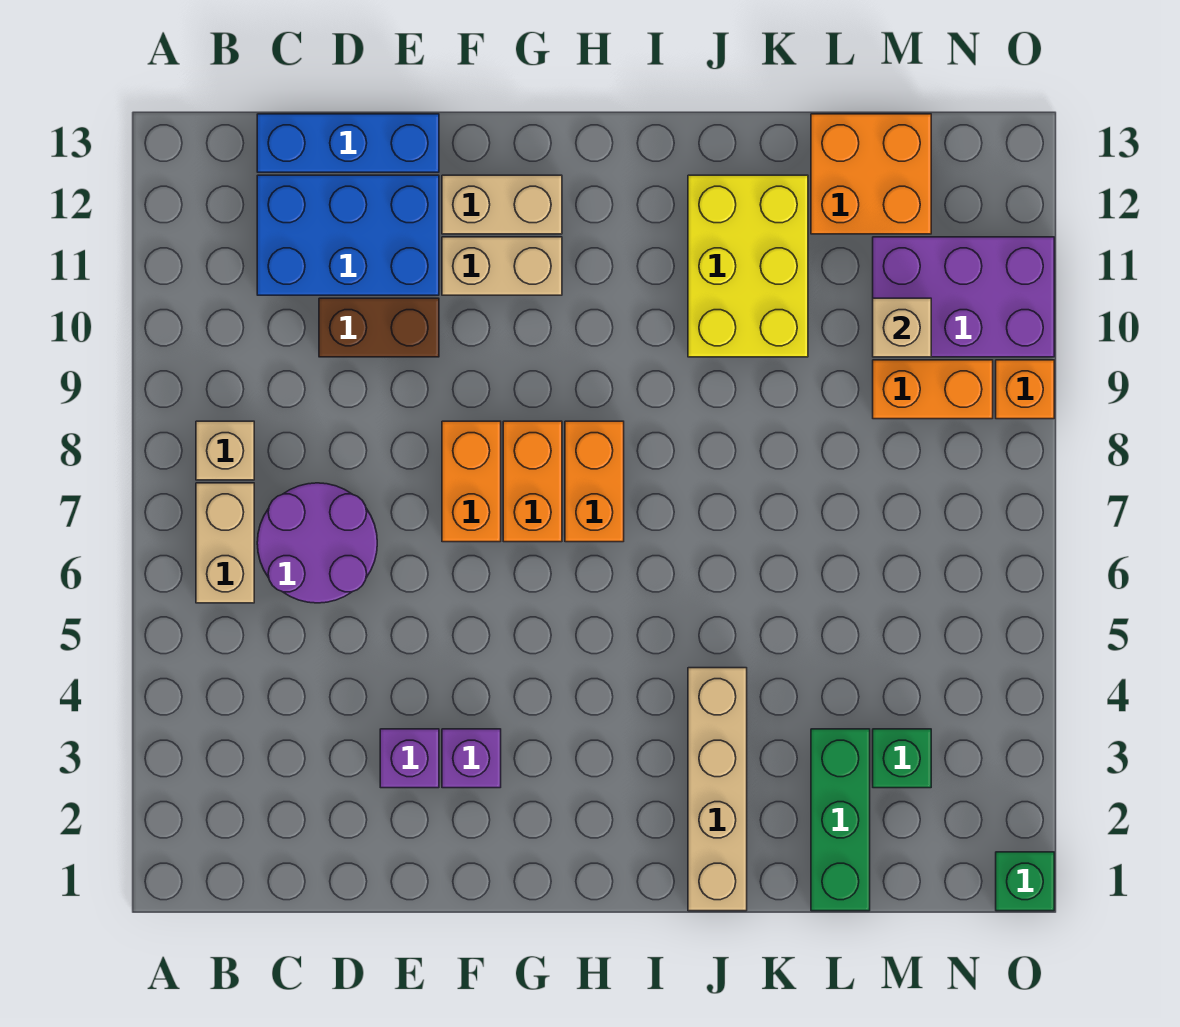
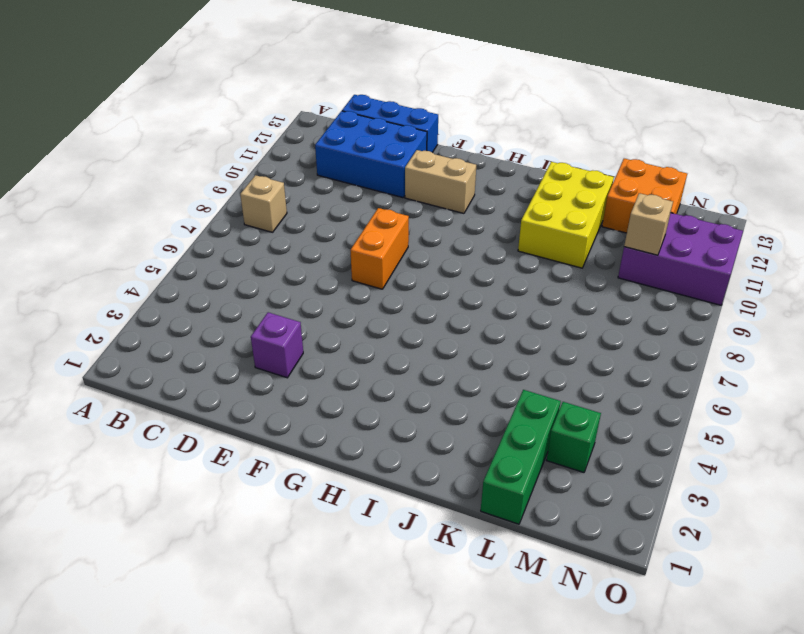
none -> tan 1x2 brick [196,483,254,603]
none -> purple 2x2 round brick [257,483,377,603]
none -> brown 1x2 brick [319,298,439,357]

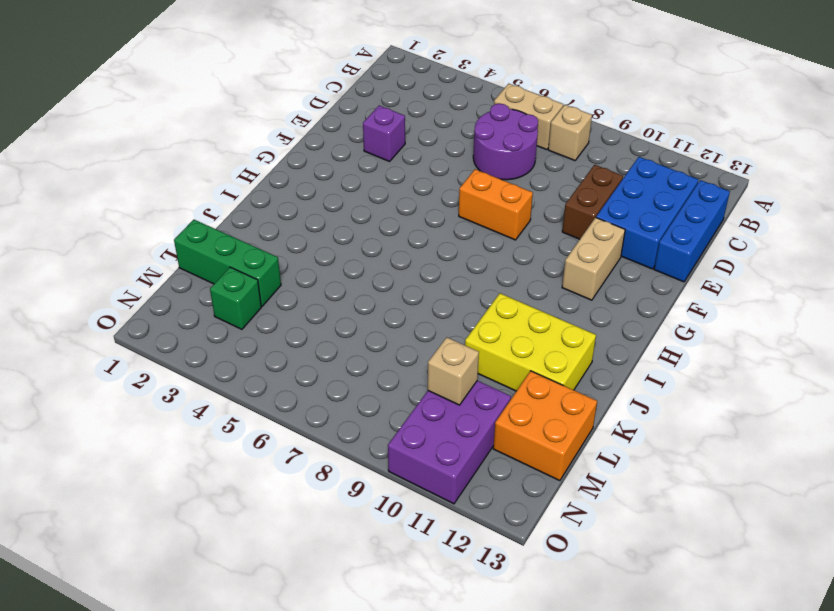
none -> purple 1x1 brick [442,729,501,788]
none -> tan 1x2 brick [442,175,562,234]
none -> orange 1x2 brick [503,421,562,542]

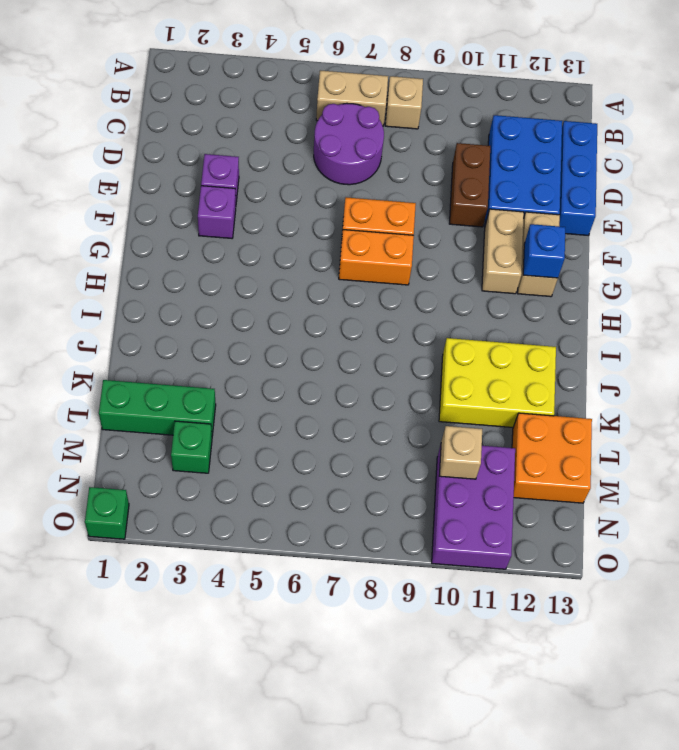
blue 1x1 brick [523,224,565,278] -> none
none -> orange 1x2 brick [565,421,624,542]
none -> tan 1x4 brick [688,668,747,911]
none -> orange 1x2 brick [873,360,993,419]

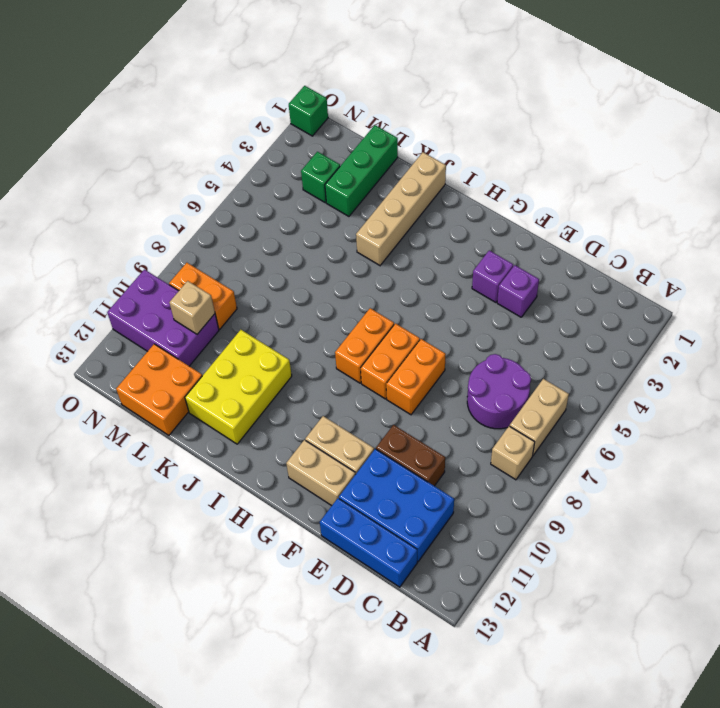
none -> orange 1x1 brick [996,360,1054,419]

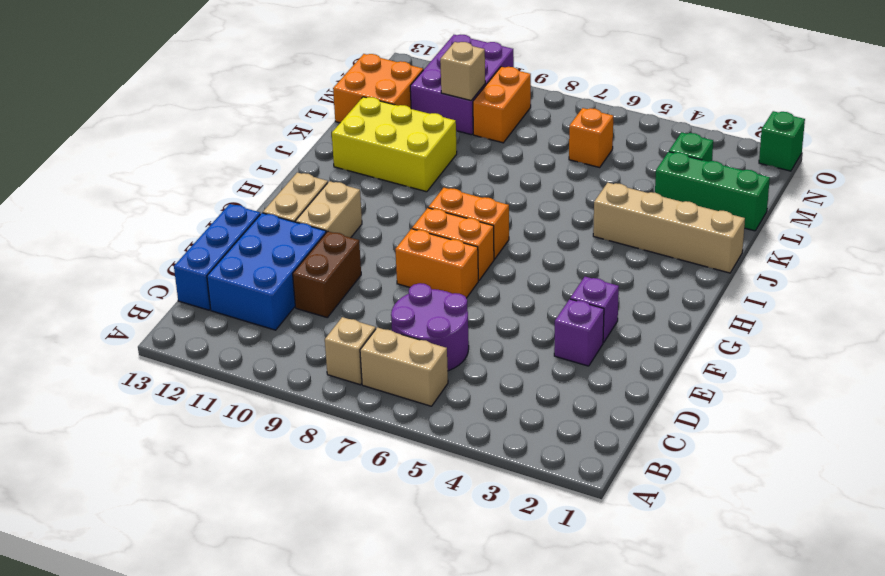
orange 1x1 brick [569,108,613,167] -> orange 1x1 brick moved to [996,360,1054,419]

